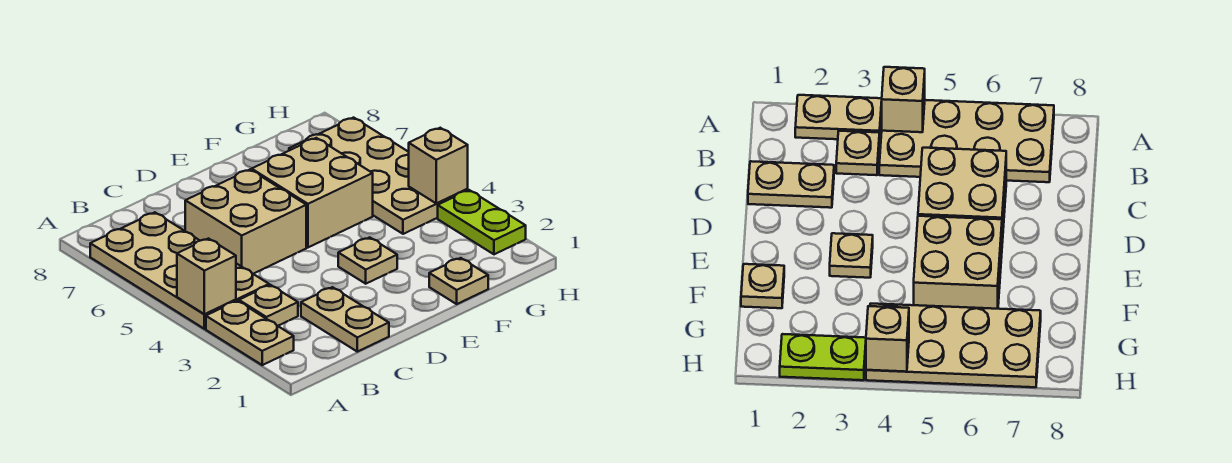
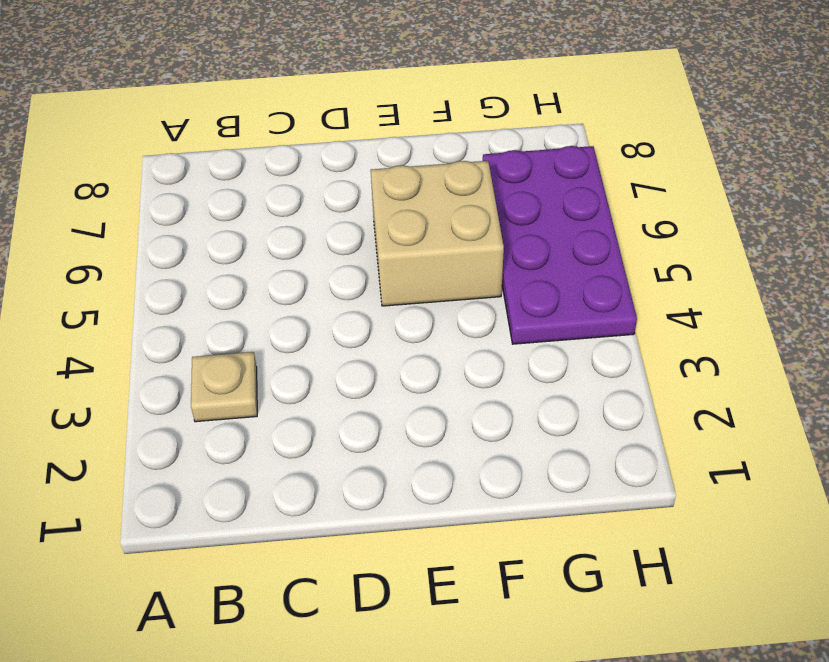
purple 2x4 plate [483,146,637,344] -> tan 2x4 plate [289,118,468,234]
none -> tan 1x2 plate [206,301,294,365]
none -> tan 2x4 plate [90,212,269,329]
none -> tan 1x2 plate [301,287,389,352]

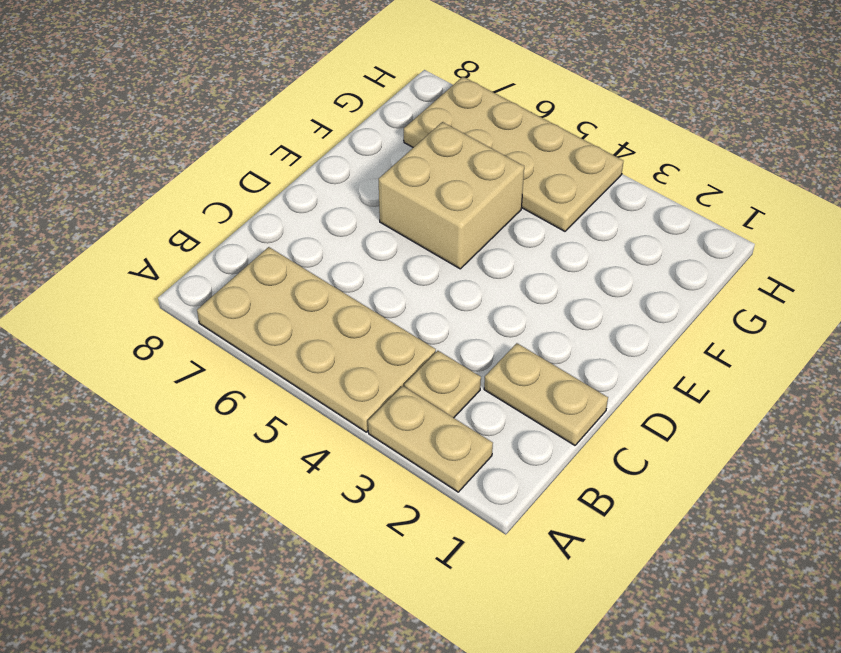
none -> tan 2x2 brick [185,170,306,274]
none -> tan 1x1 plate [338,237,397,284]
none -> tan 1x1 plate [429,258,488,304]

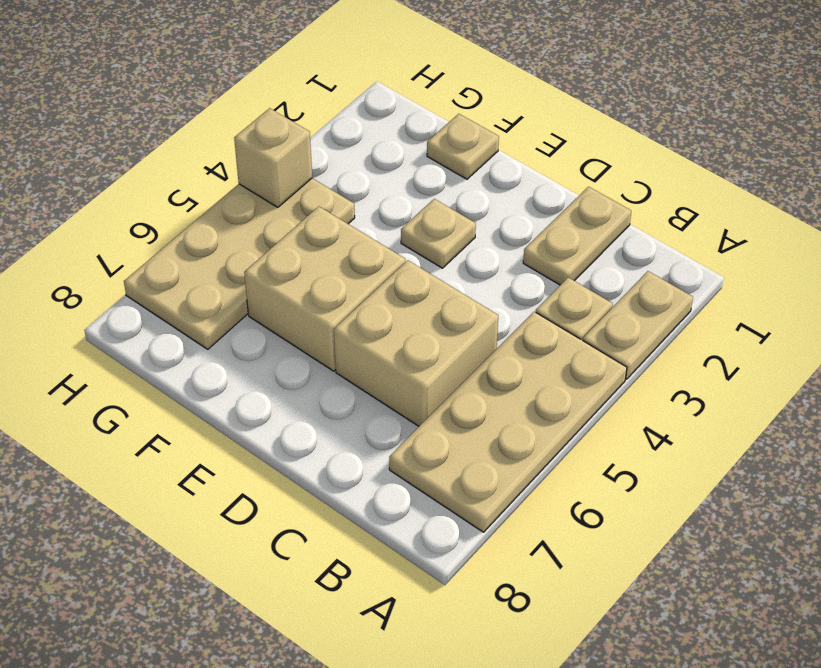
none -> lime 1x2 plate [438,190,526,254]
none -> tan 1x1 brick [177,239,236,314]

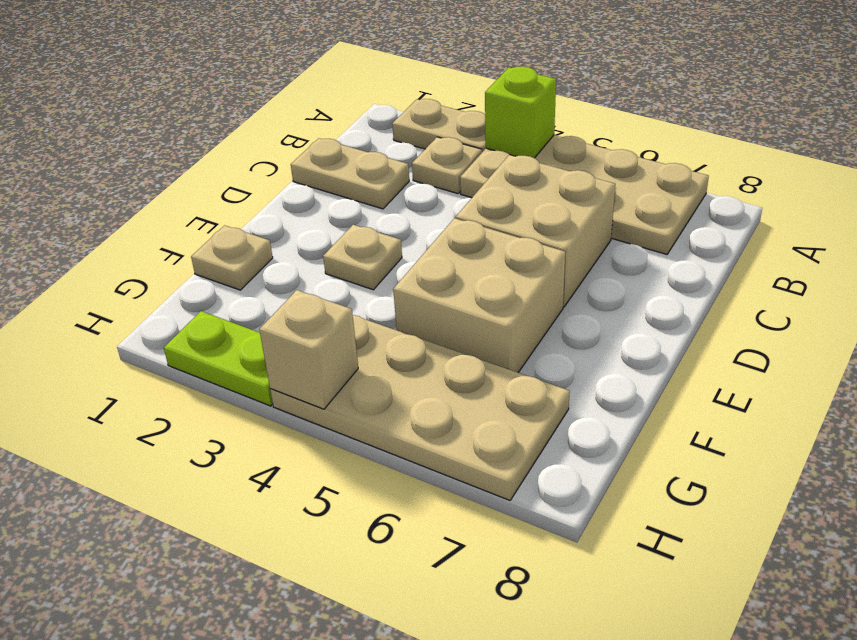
lime 1x1 brick [485,66,556,158] -> tan 1x1 brick [177,239,236,314]

